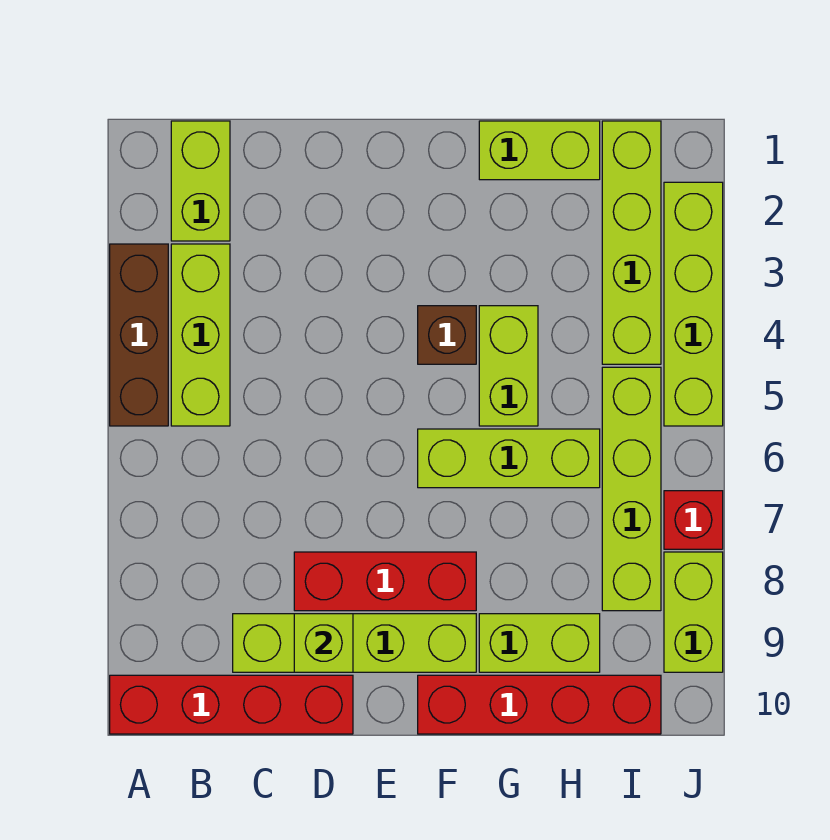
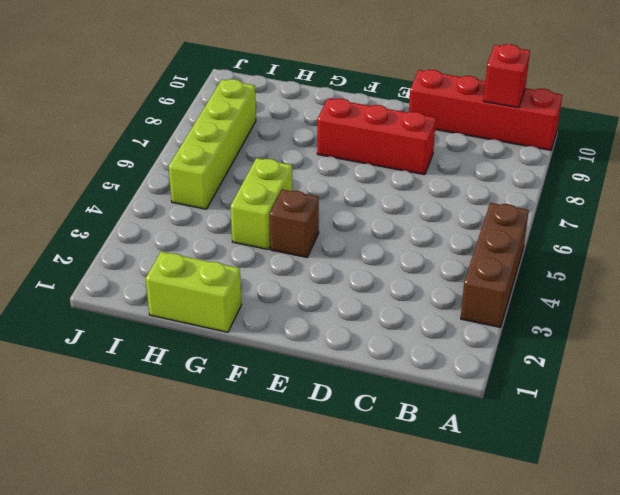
red 1x1 brick [484,44,530,108] -> red 1x1 brick moved to [664,491,723,549]
none -> lime 1x2 brick [171,121,230,241]
none -> lime 1x3 brick [171,244,230,426]
none -> lime 1x4 brick [233,614,476,672]

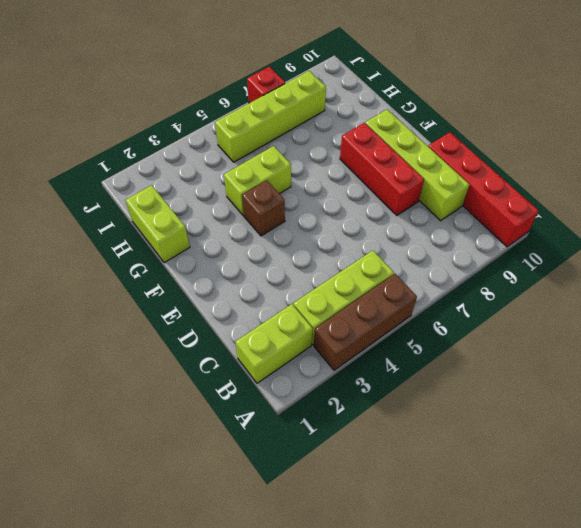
none -> lime 1x3 brick [418,429,600,488]
none -> red 1x4 brick [418,675,661,734]
none -> lime 1x2 brick [479,614,600,672]

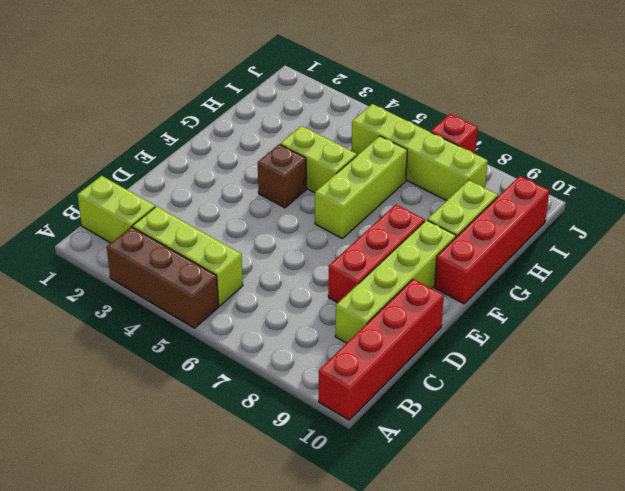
none -> lime 1x2 brick [479,121,600,180]
none -> lime 1x4 brick [602,121,661,364]
none -> lime 1x4 brick [664,182,723,426]

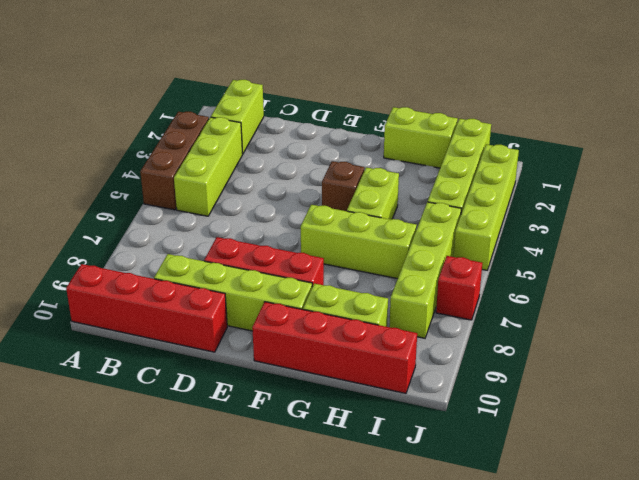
none -> lime 1x2 brick [664,552,723,672]
none -> lime 1x1 brick [294,614,353,672]

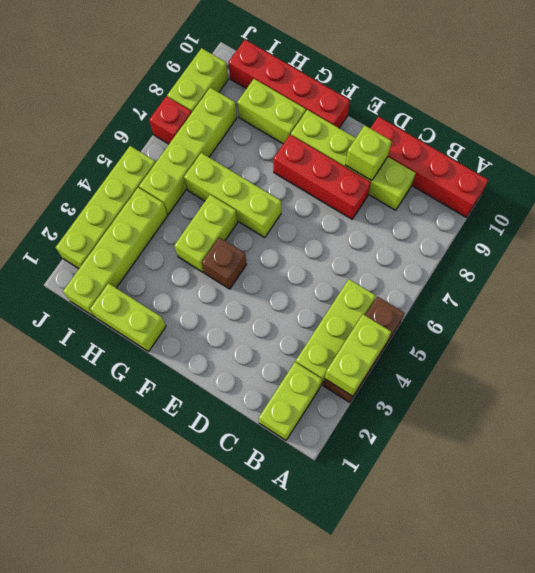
lime 1x2 brick [325,314,391,396] -> none

